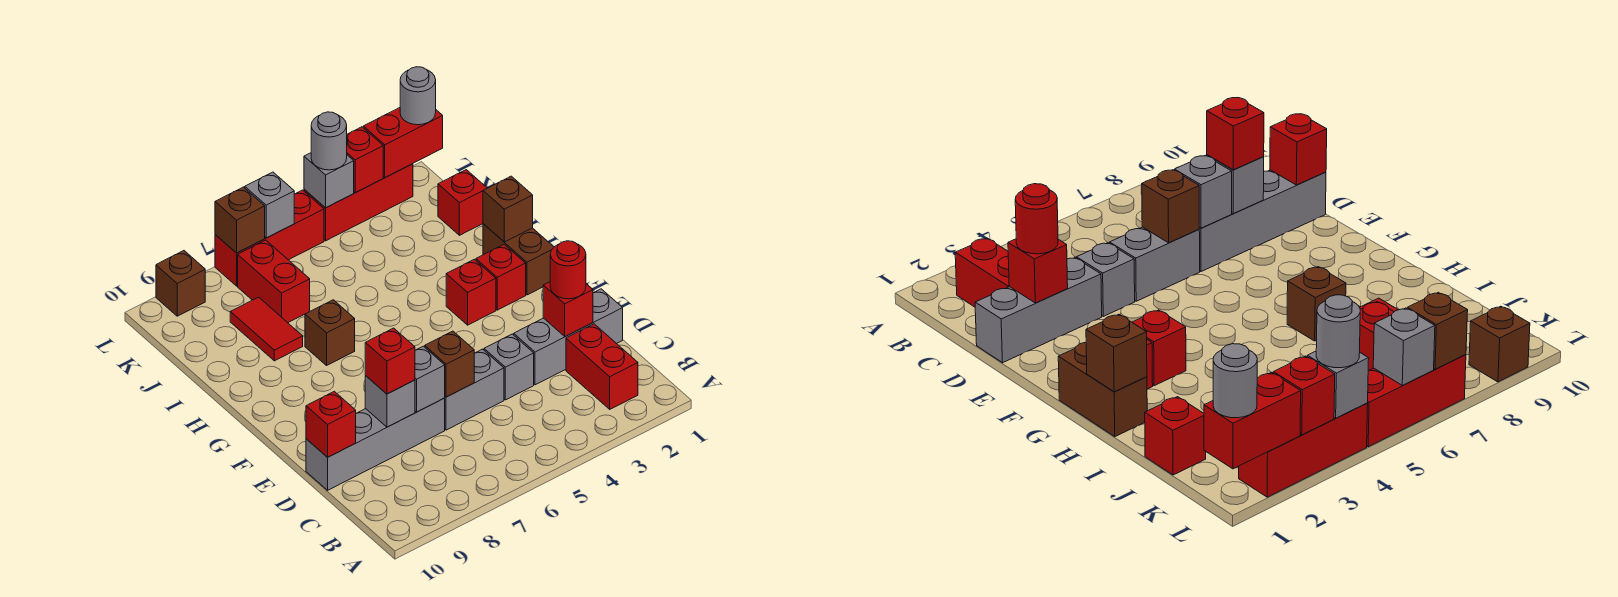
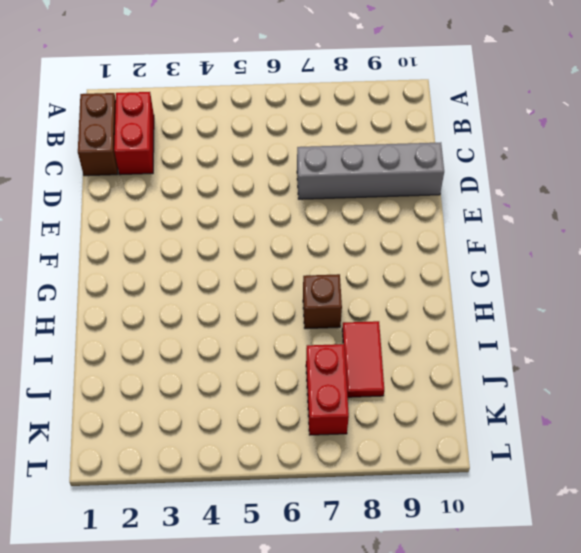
brown 1x2 brick [78,93,118,176] -> brown 1x2 brick moved to [483,224,554,295]
none -> grey 1x3 brick [514,289,623,385]
none -> grey 1x1 brick [484,334,534,400]
none -> grey 1x2 brick [445,349,504,430]
none -> red 1x1 brick [476,244,526,310]

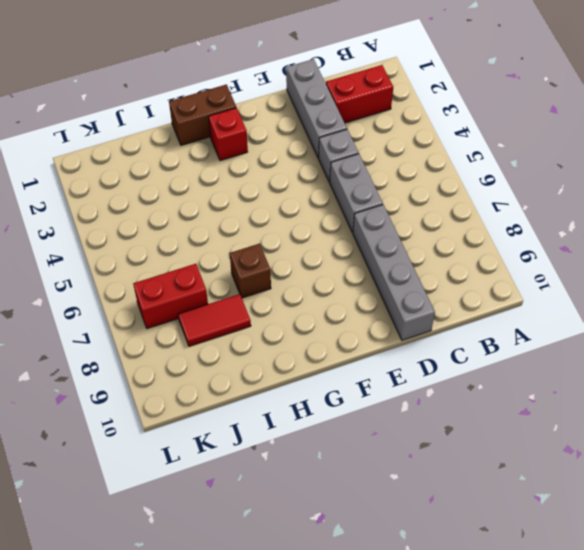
none -> red 1x1 brick [446,259,496,325]
none -> red 1x1 brick [438,170,487,235]
none -> red 1x3 brick [304,164,413,241]
none -> red 1x3 brick [215,190,324,286]

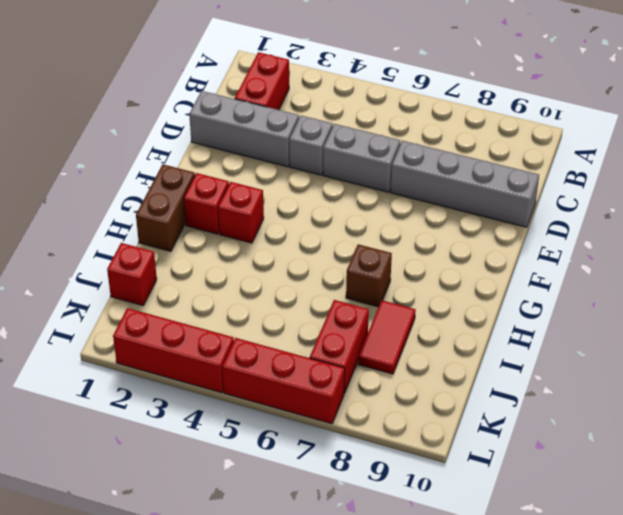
none -> brown 1x1 brick [156,251,205,316]
none -> red 1x1 brick [543,282,593,337]
none -> brown 1x1 brick [425,331,474,397]
none -> grey 1x1 brick [415,346,445,412]

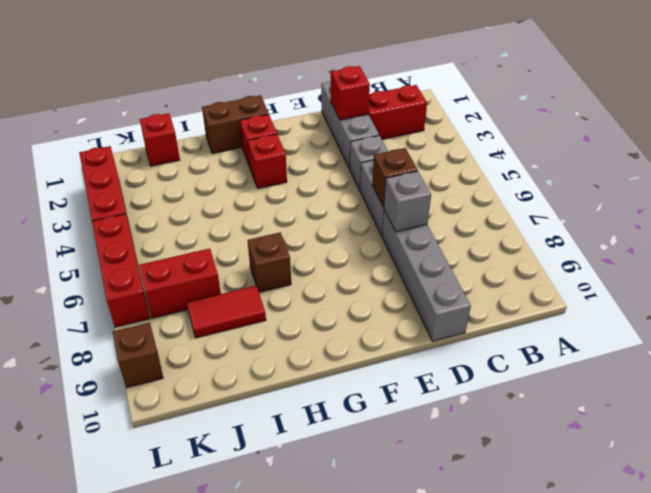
none -> grey 1x1 brick [365,376,415,427]
none -> red 1x1 brick [306,391,356,457]
none -> brown 1x1 brick [483,176,533,242]
none -> red 1x2 brick [363,108,443,178]

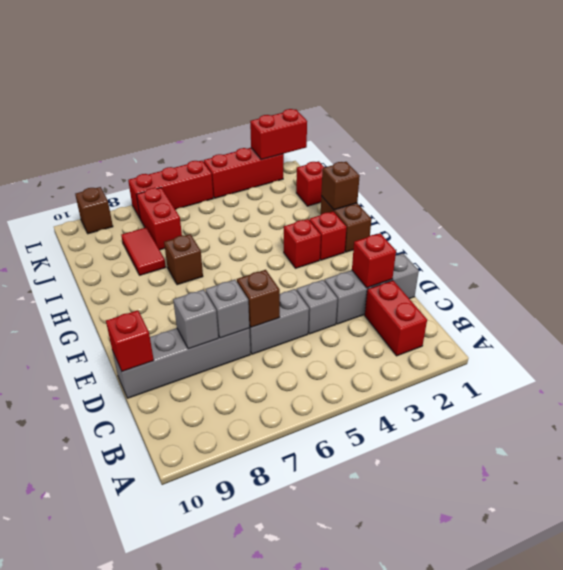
none -> red 1x1 brick [347,127,383,193]
none -> grey 1x1 brick [304,153,354,208]
none -> grey 1x1 brick [245,172,294,238]
none -> brown 1x1 brick [215,187,265,253]

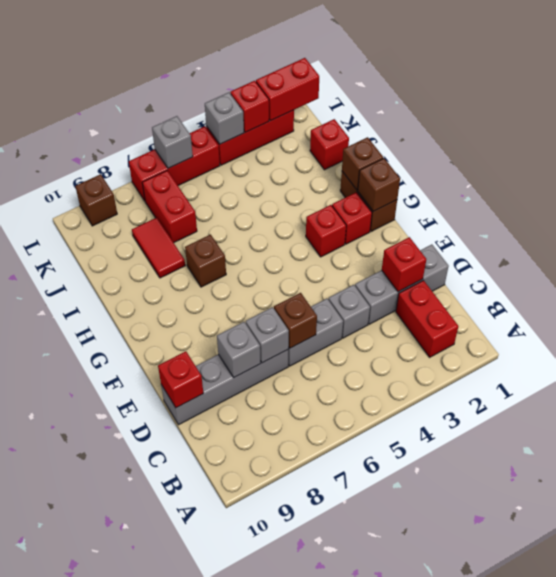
brown 1x1 brick [358,158,400,211] -> brown 1x1 brick moved to [215,187,265,253]
none -> red 1x1 round brick [550,241,586,299]
none -> red 1x1 brick [365,328,415,394]
none -> grey 1x1 round brick [400,67,436,125]
none -> grey 1x1 round brick [311,112,347,170]

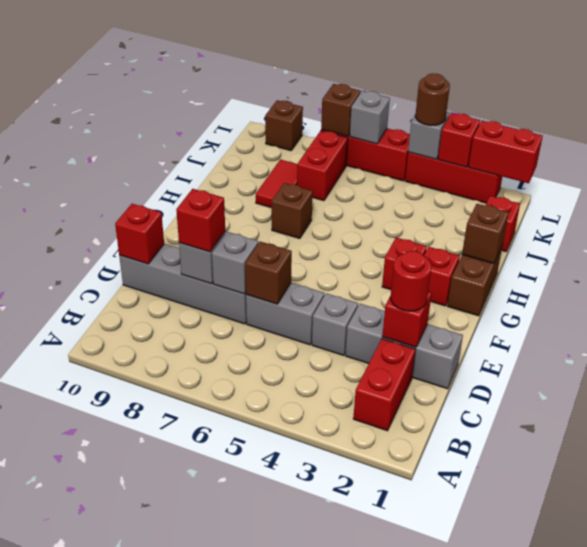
brown 1x1 round brick [415,73,450,126] -> grey 1x1 round brick [311,112,347,170]
none -> grey 1x1 round brick [400,67,436,125]

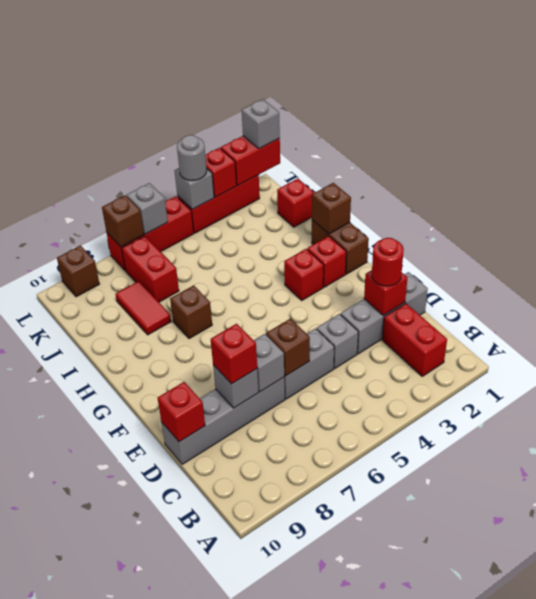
grey 1x1 brick [242,99,280,149] -> grey 1x1 round brick [400,67,436,125]

